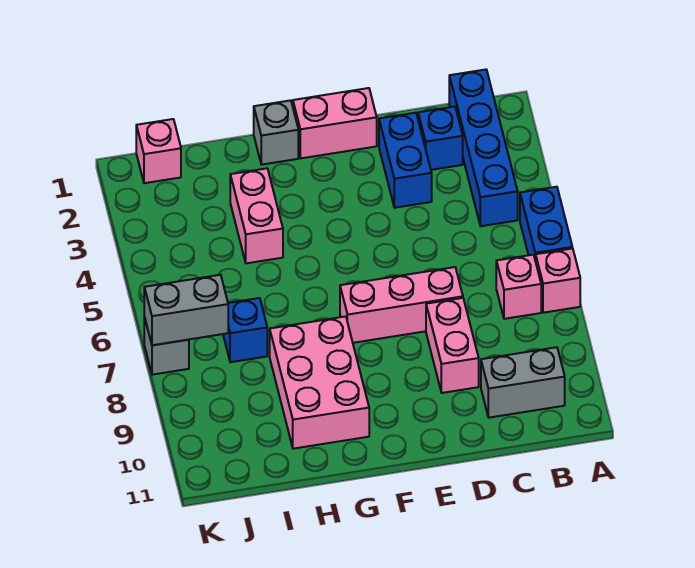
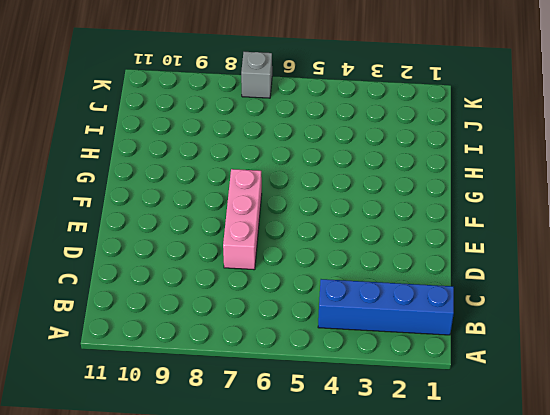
none -> blue 1x2 brick [520,187,572,261]
none -> pink 1x1 brick [536,248,580,313]
none -> pink 1x1 brick [496,255,541,319]

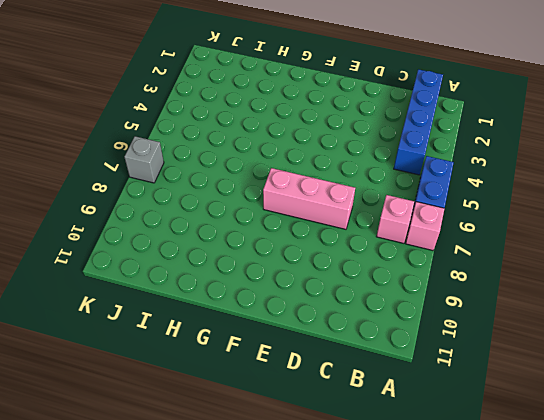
none -> grey 1x2 brick [481,347,565,418]
none -> blue 1x1 brick [418,107,463,170]
none -> blue 1x2 brick [379,113,432,208]

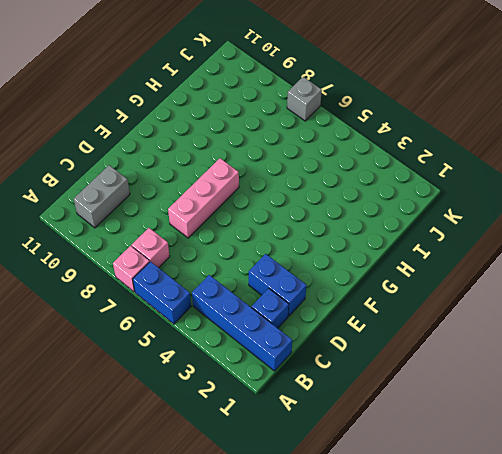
none -> pink 1x2 brick [426,298,479,393]
none -> pink 1x2 brick [293,88,377,158]
none -> grey 1x1 brick [254,100,298,165]

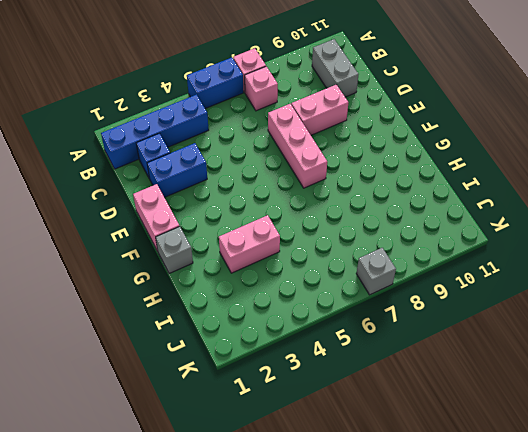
none -> pink 2x3 brick [270,316,369,449]
none -> blue 1x1 brick [223,298,267,362]
none -> pink 1x1 brick [136,119,181,183]

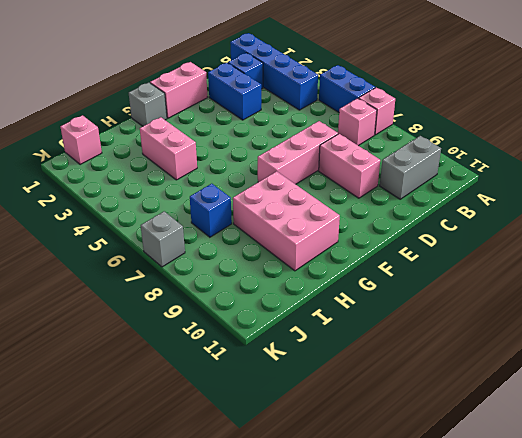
none -> grey 1x2 brick [144,275,228,345]

